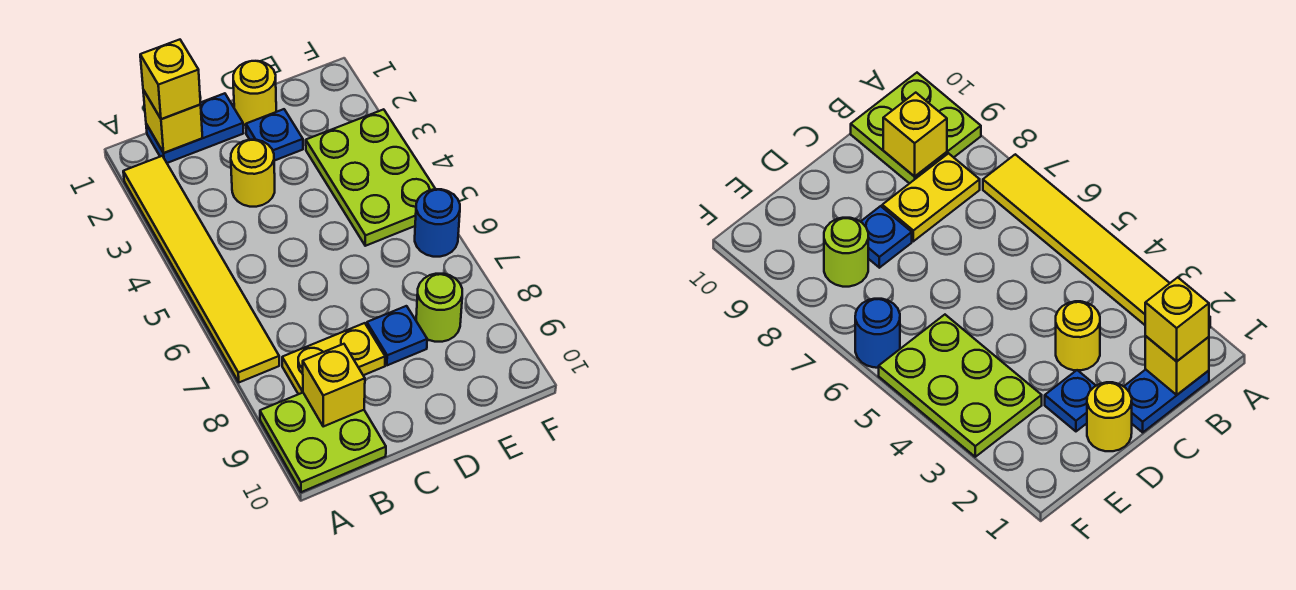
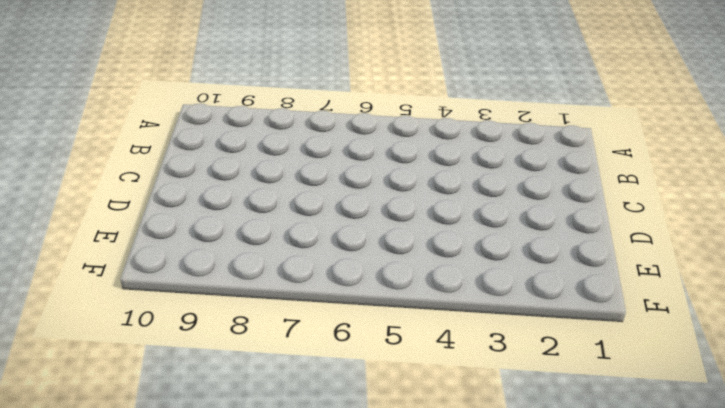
none -> yellow 1x6 tile [123,156,279,382]
none -> lime 2x2 plate [260,393,386,492]
none -> blue 1x2 plate [146,93,243,163]

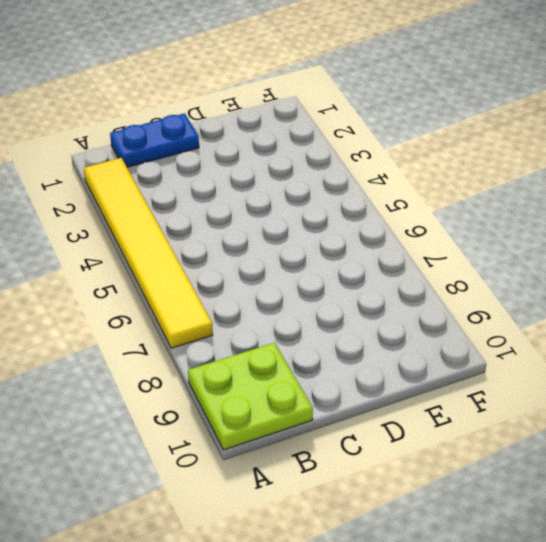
none -> yellow 1x2 plate [282,323,385,394]
none -> yellow 1x1 round brick [231,140,275,207]
none -> yellow 1x1 round brick [233,61,276,125]

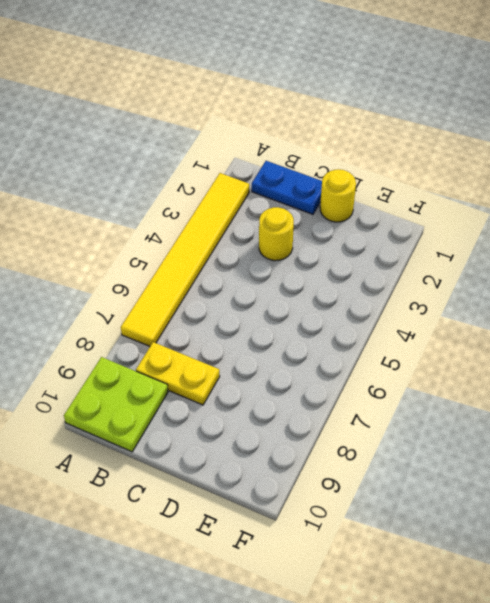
none -> blue 1x1 plate [246,109,303,161]
none -> blue 1x1 plate [367,306,427,365]
none -> lime 2x3 plate [306,109,435,246]

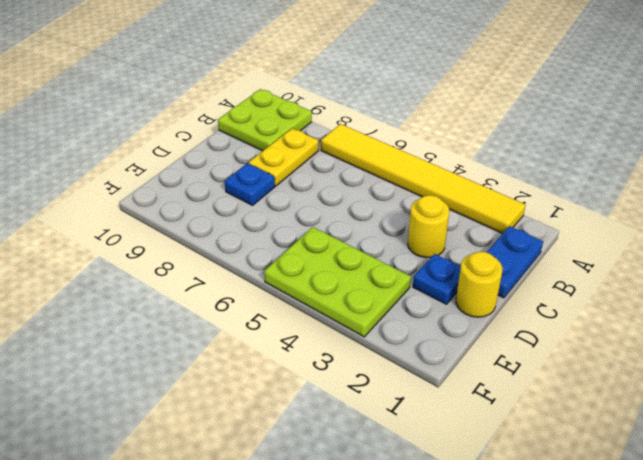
none -> lime 1x1 round brick [416,274,462,342]
none -> blue 1x1 round brick [415,189,460,257]
none -> yellow 1x1 brick [143,90,202,153]

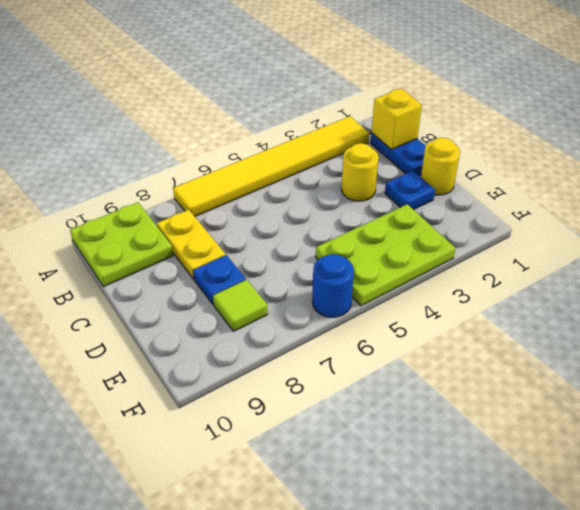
lime 1x1 tile [213,280,268,331] -> lime 1x1 round brick [416,274,462,342]
none -> yellow 1x1 brick [303,344,365,426]
none -> yellow 1x1 brick [140,40,201,119]

